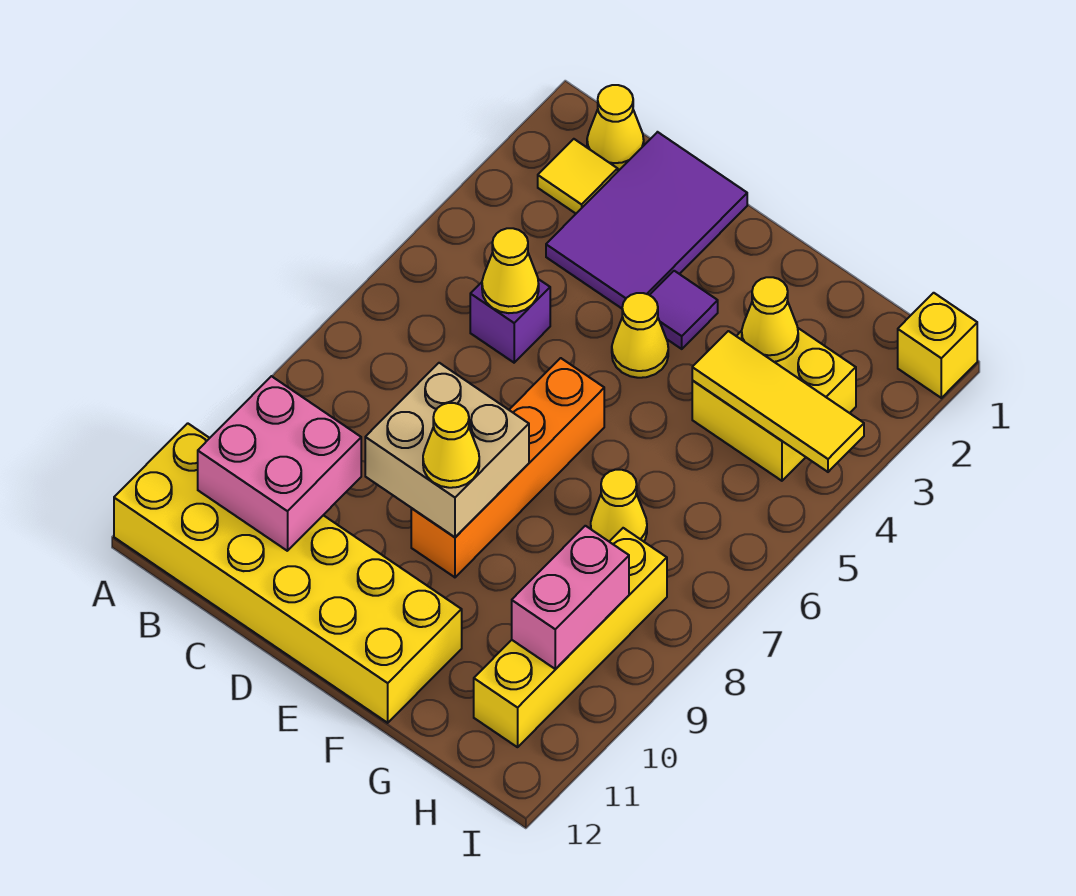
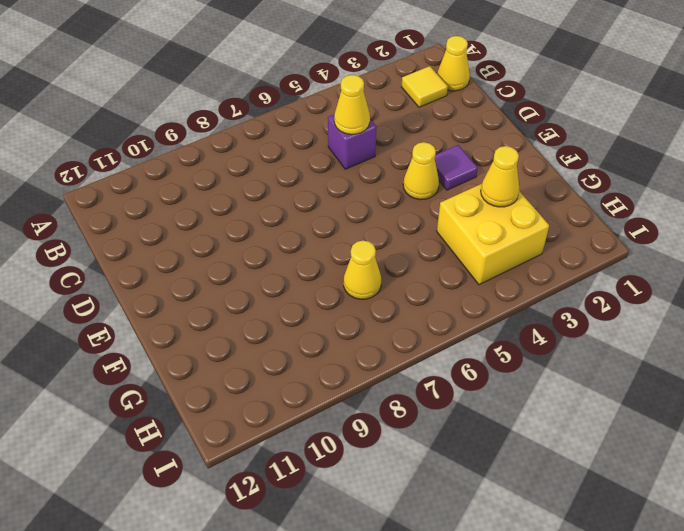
none -> yellow 2x6 brick [114,423,462,723]
none -> purple 2x3 tile [546,132,747,308]
none -> orange 1x4 brick [411,358,604,577]

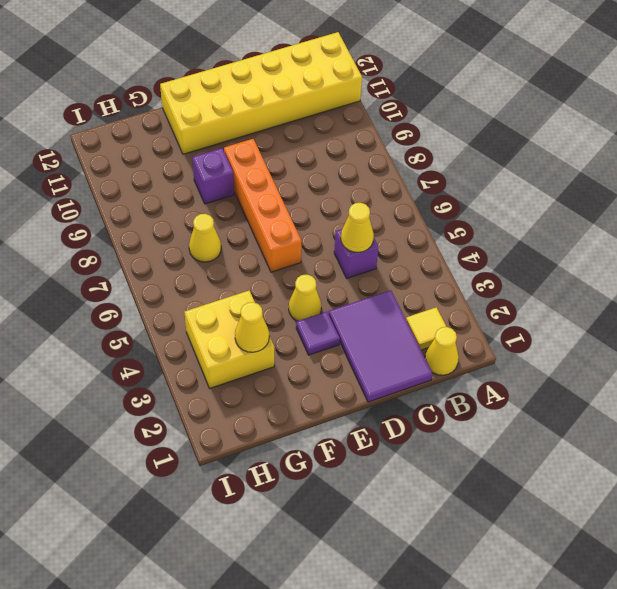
purple 1x1 brick [192,148,234,204] -> none
none -> yellow 1x4 brick [474,528,667,747]
none -> yellow 1x1 brick [898,293,977,398]
none -> pink 2x2 brick [198,376,361,551]

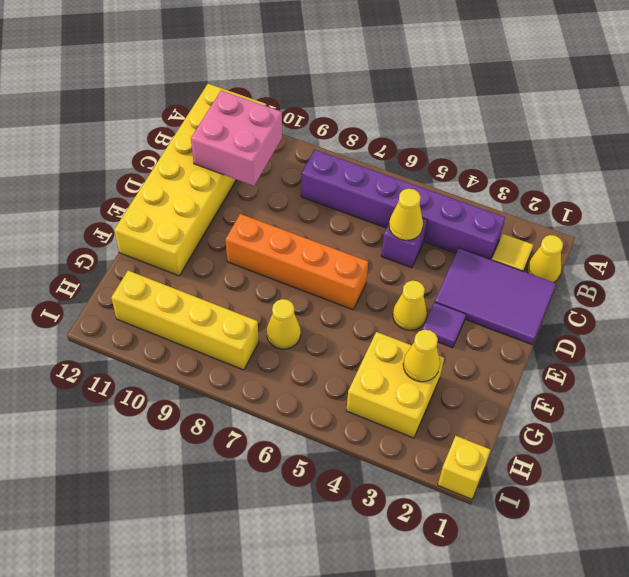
purple 1x6 brick [301,150,505,260] -> none
none -> tan 2x2 brick [365,363,529,537]
none -> yellow 1x3 tile [692,331,864,472]
none -> pink 1x2 brick [512,526,629,669]

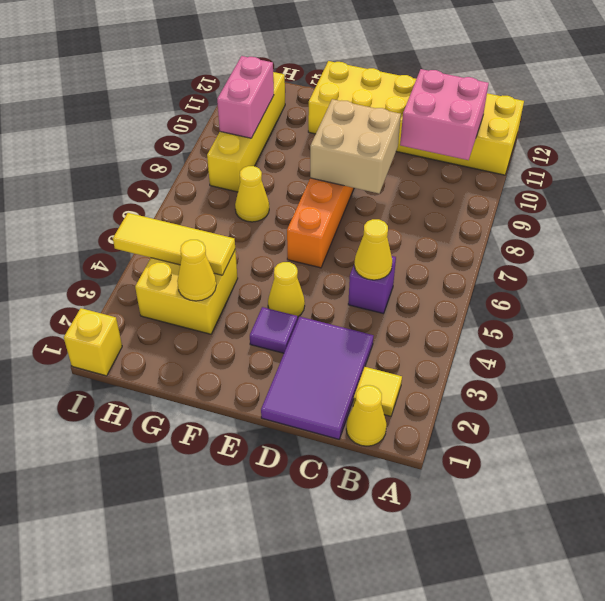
none -> yellow 1x1 cone [423,403,479,488]

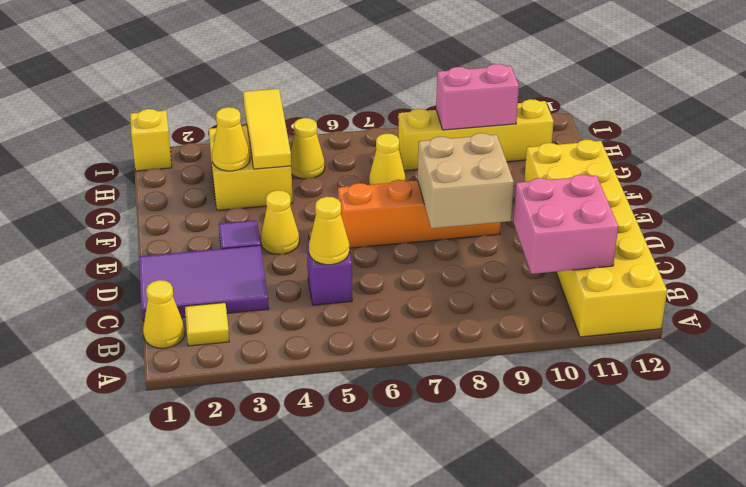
yellow 1x1 cone [291,118,325,179] -> yellow 1x1 cone moved to [423,403,479,488]

